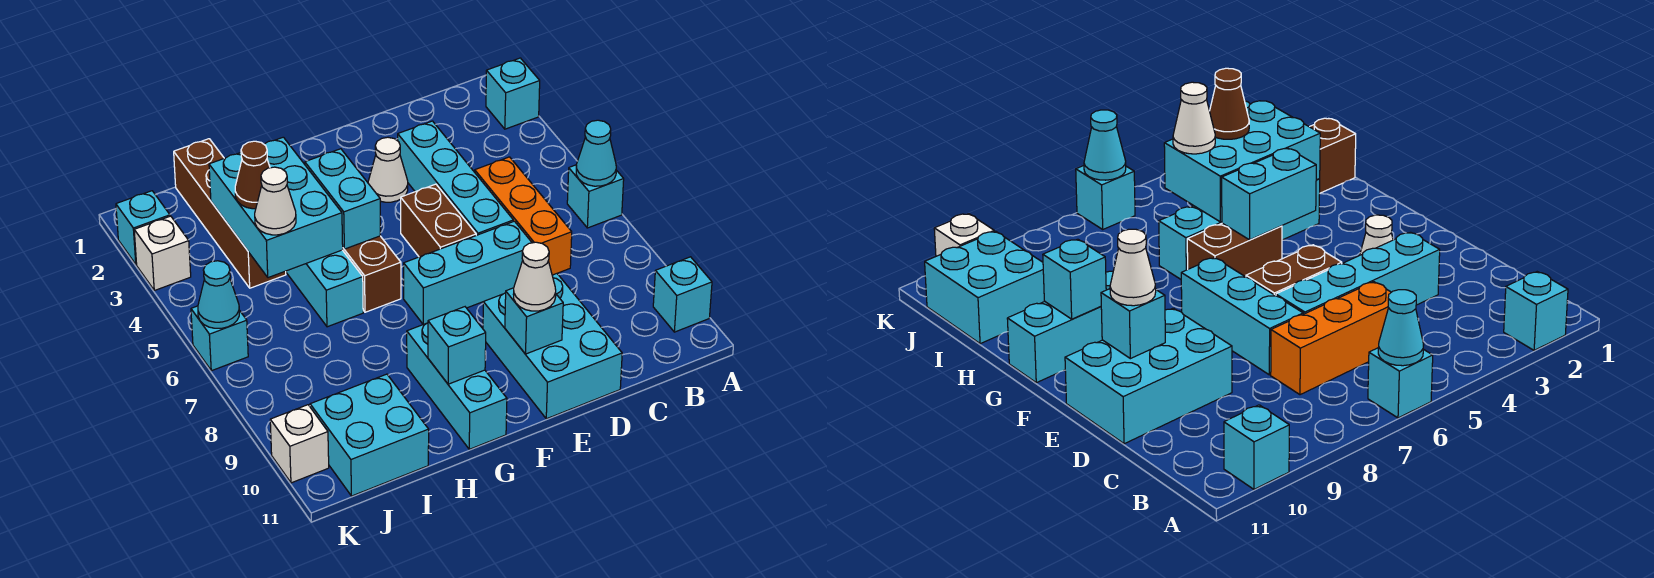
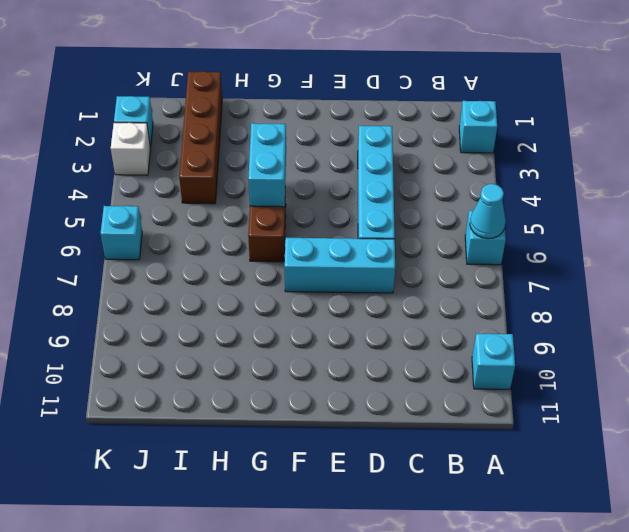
none -> orange 1x3 brick [475,157,572,275]
none -> cyan 2x3 brick [483,274,622,419]
none -> white 1x1 cone [368,137,408,202]

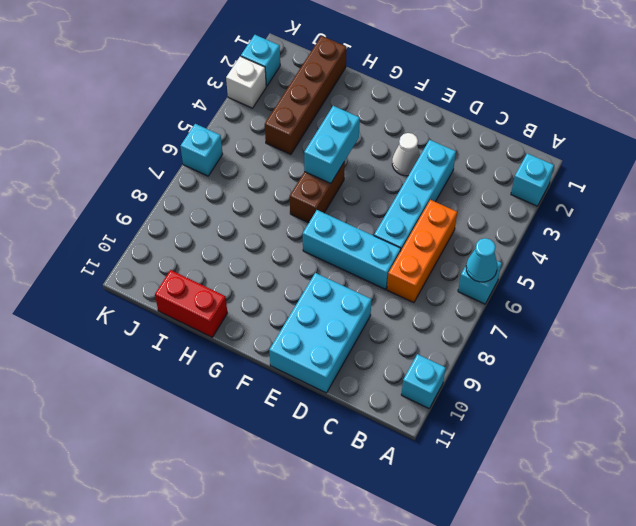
red 1x2 brick [155,270,227,337] -> cyan 2x2 brick [310,374,429,496]
none -> brown 1x2 brick [401,184,476,257]
none -> cyan 1x3 brick [407,323,507,449]
none -> cyan 1x4 brick [286,250,363,327]

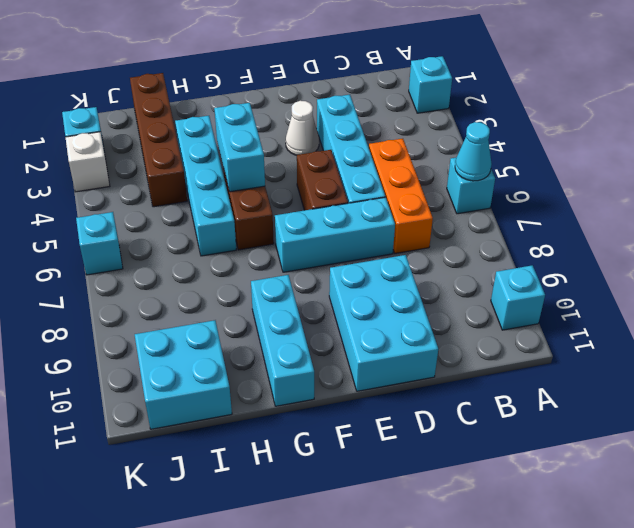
none -> white 1x1 brick [270,405,329,483]
none -> cyan 1x1 brick [505,288,563,354]
none -> cyan 1x1 brick [428,307,486,384]

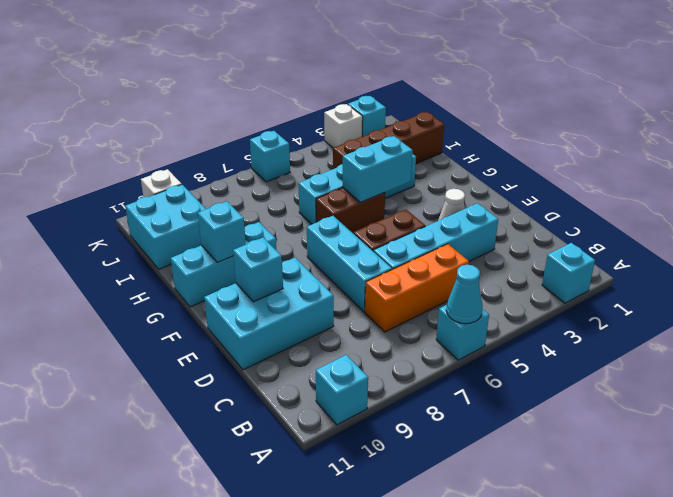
none -> cyan 2x3 brick [209,137,343,278]
none -> cyan 1x1 cone [198,261,239,328]
none -> white 1x1 cone [513,242,556,311]

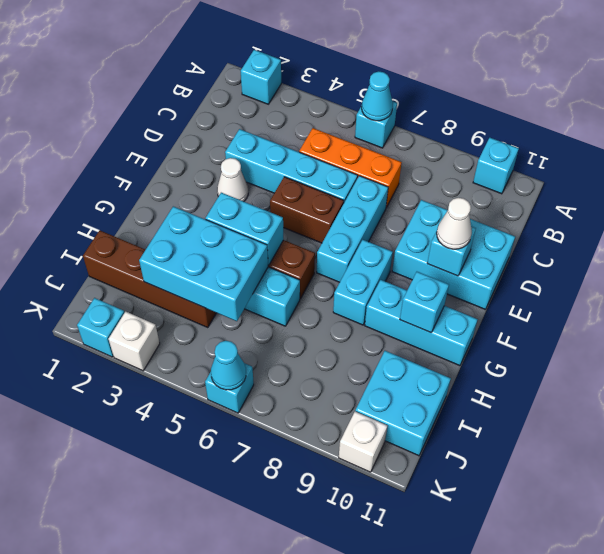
cyan 1x2 brick [333,240,393,325] -> none
none -> brown 1x1 cone [235,141,270,209]
none -> white 1x1 cone [255,167,296,235]

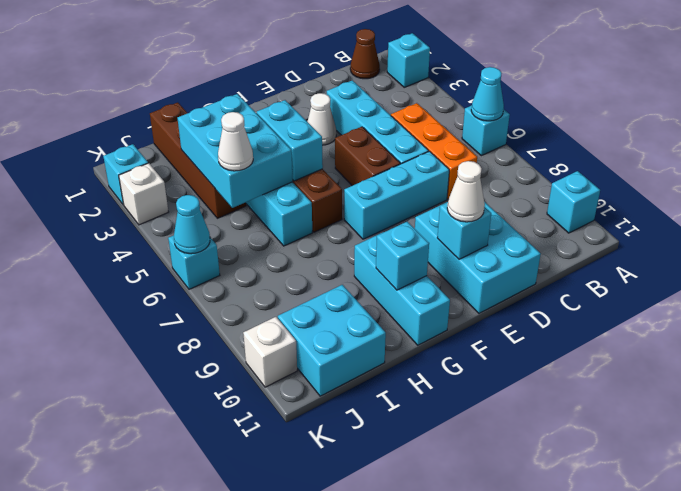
brown 1x1 cone [350,29,380,79] -> brown 1x1 cone moved to [235,141,270,209]

